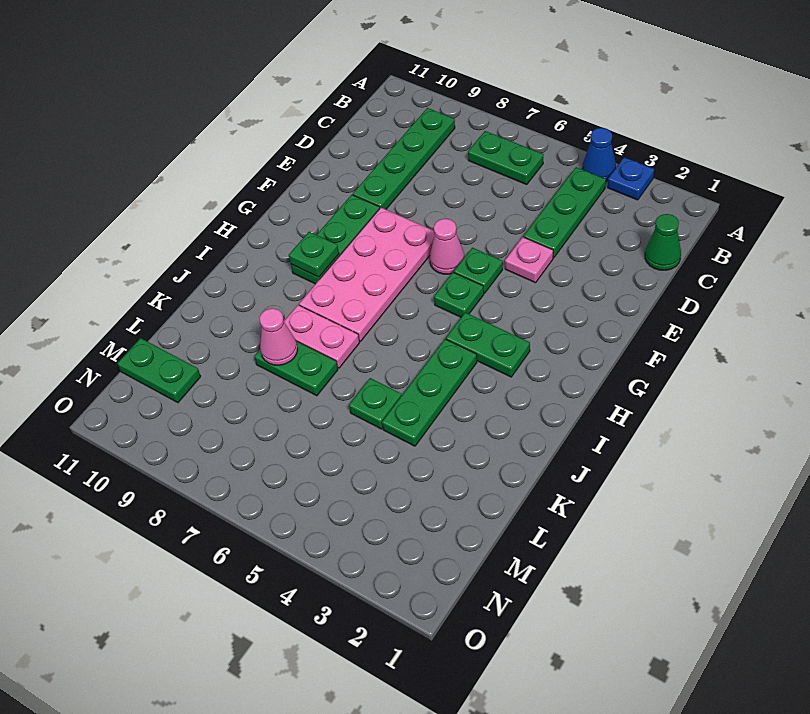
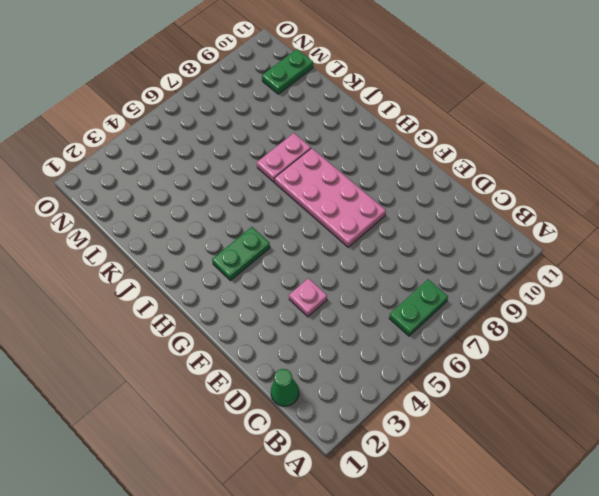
none -> blue 1x1 plate [608,157,654,200]
none -> blue 1x1 cone [582,128,616,182]
none -> green 1x3 plate [524,167,606,258]

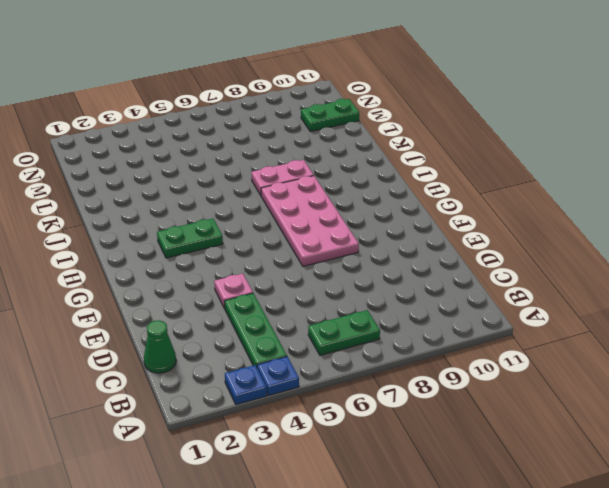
blue 1x1 plate [257,357,299,396] -> blue 1x1 cone [582,128,616,182]
none -> green 1x4 plate [353,108,455,209]
none -> green 1x1 plate [454,248,503,294]
none -> pink 1x1 cone [430,219,464,274]

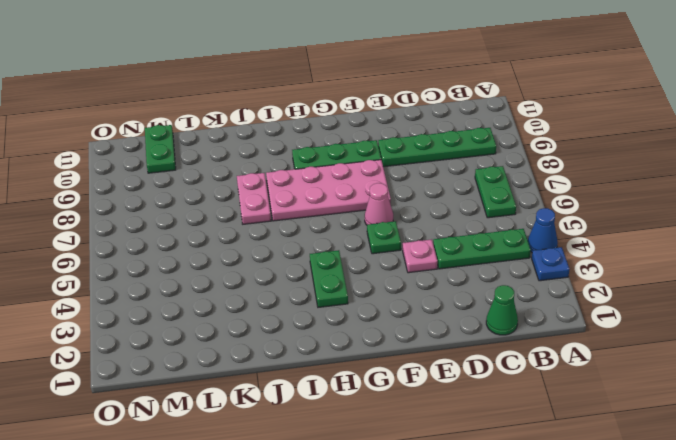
none -> green 1x1 plate [434,272,484,317]
none -> green 1x3 plate [382,339,477,446]
none -> green 1x1 plate [349,378,402,429]

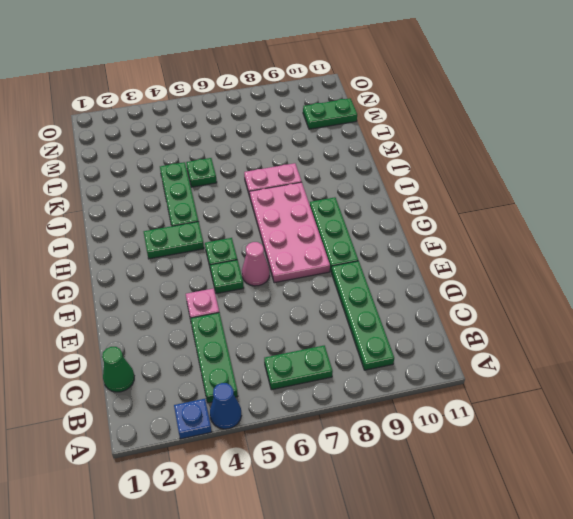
none -> green 1x2 plate [254,341,338,396]
none -> green 1x1 plate [289,232,339,277]
none -> pink 1x1 cone [259,308,298,365]

